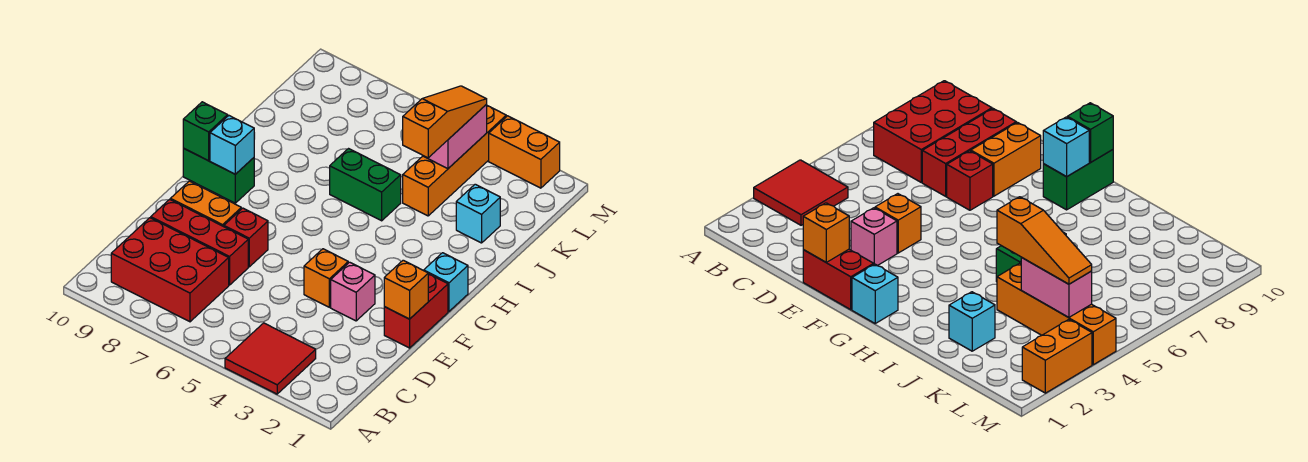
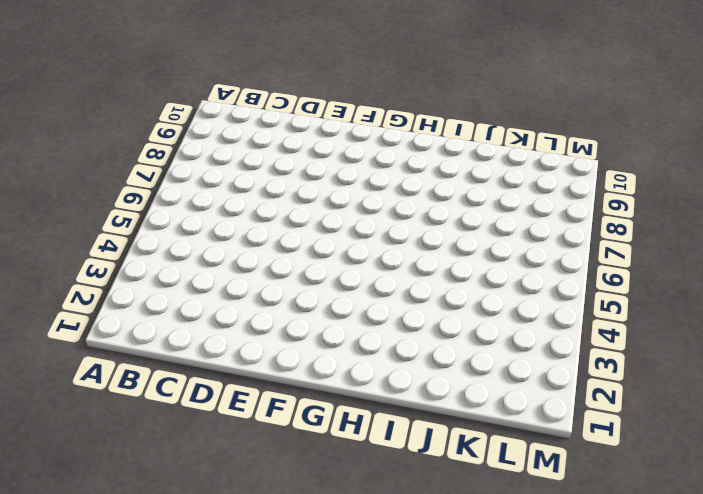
none -> red 2x2 tile [225,323,316,394]
none -> red 2x3 brick [111,218,229,322]
none -> red 1x3 brick [151,199,248,285]

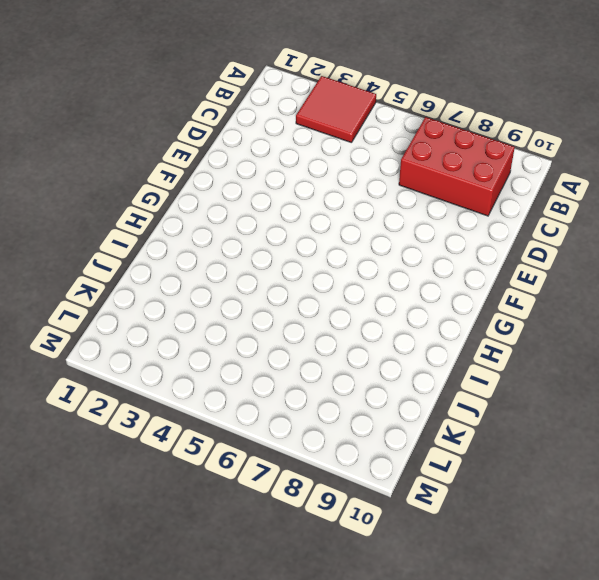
none -> red 1x3 brick [151,199,248,285]
none -> red 1x2 brick [384,274,448,348]
none -> pink 1x1 brick [331,262,375,321]

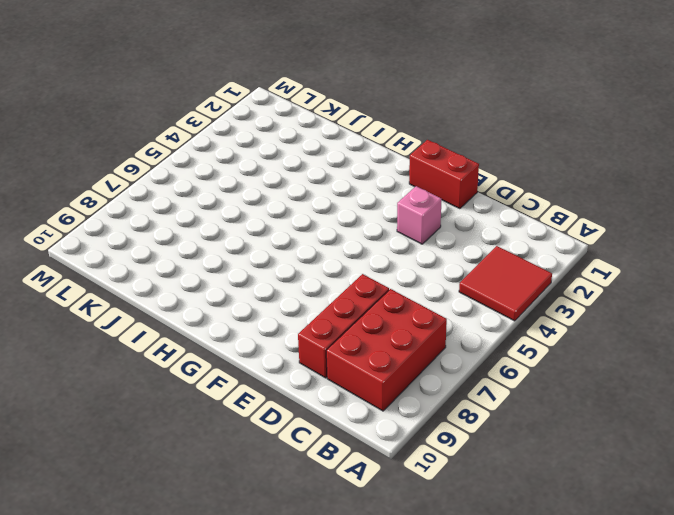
none -> orange 1x1 brick [304,249,348,307]
none -> red 1x1 brick [224,208,268,267]
none -> orange 1x2 brick [170,181,241,227]

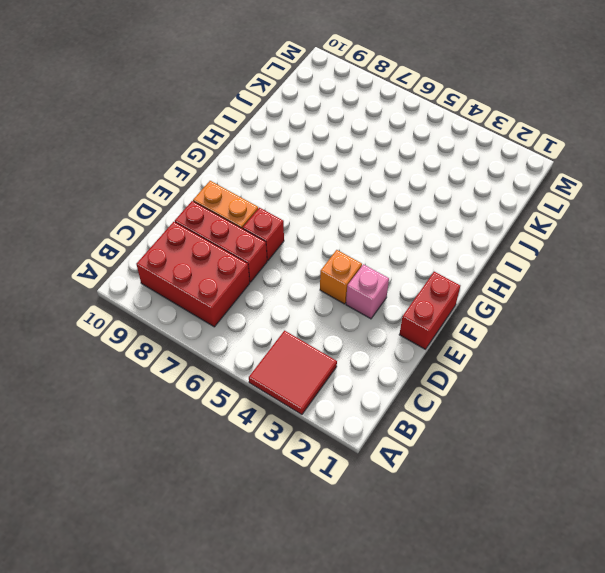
none -> cyan 1x1 brick [424,253,468,311]
none -> green 1x2 brick [183,148,254,203]
none -> green 1x2 brick [330,149,401,221]

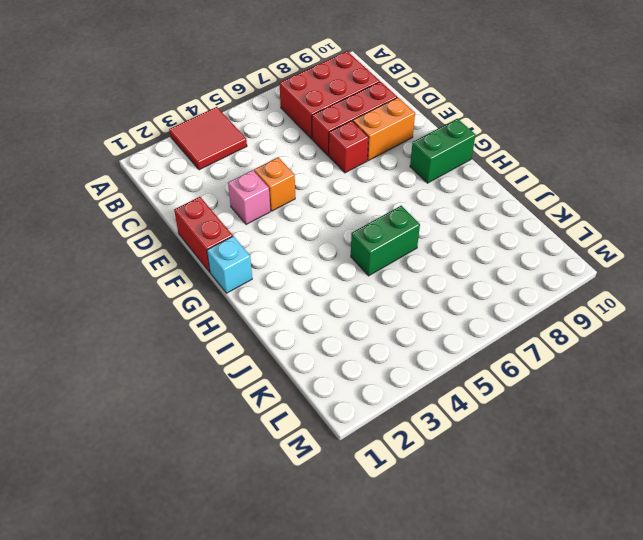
none -> cyan 1x1 brick [456,184,500,243]
none -> orange 1x4 brick [403,106,506,216]
none -> orange 1x2 brick [489,116,560,188]

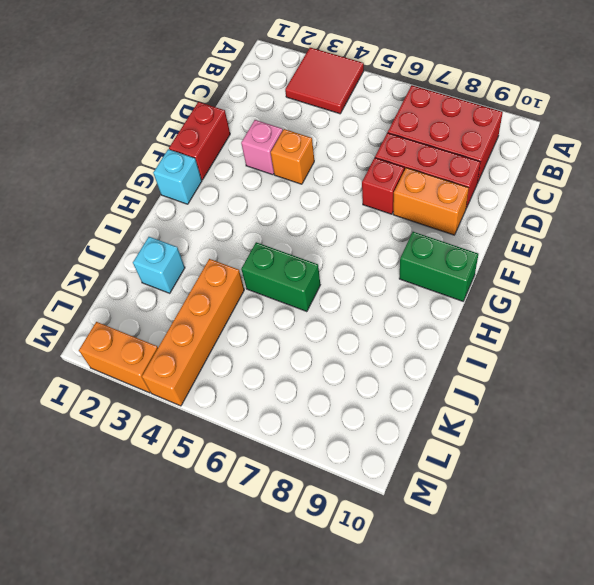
none -> orange 1x1 brick [384,260,428,319]
none -> cyan 1x1 brick [210,116,254,174]
none -> green 1x1 brick [183,102,228,161]

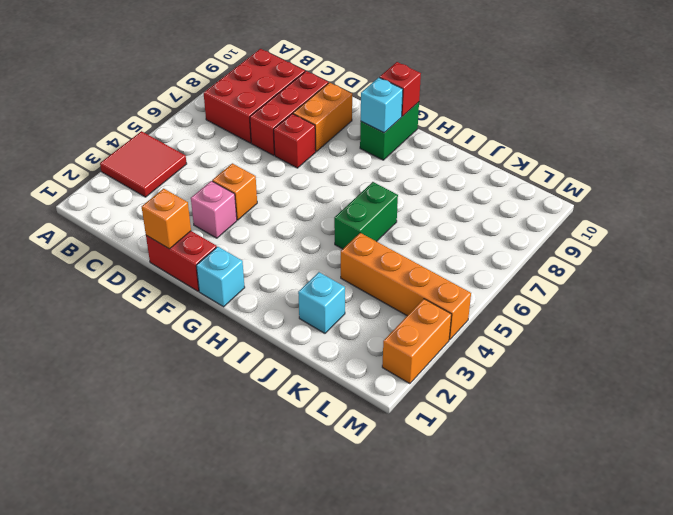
red 1x1 brick [380,62,421,116] -> green 1x1 brick [183,102,228,161]
none -> pink 1x2 brick [424,105,487,169]
none -> orange 1x3 slope [403,86,487,158]

